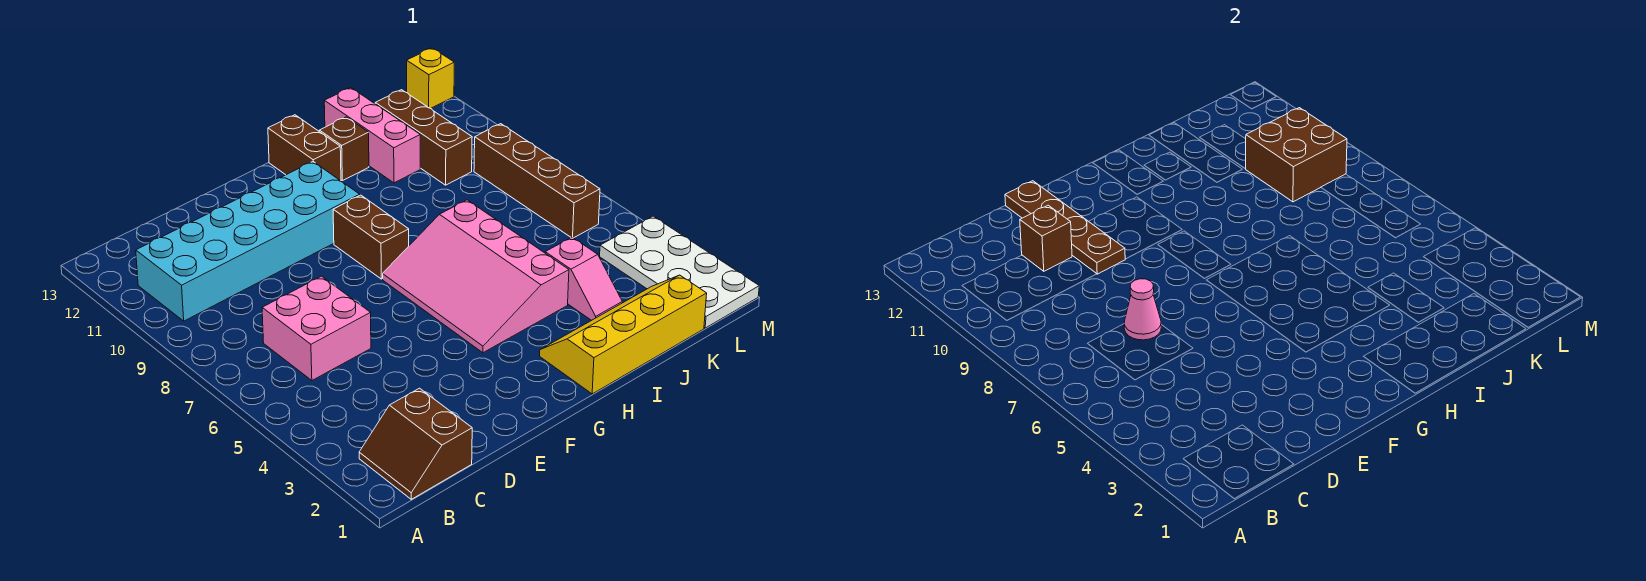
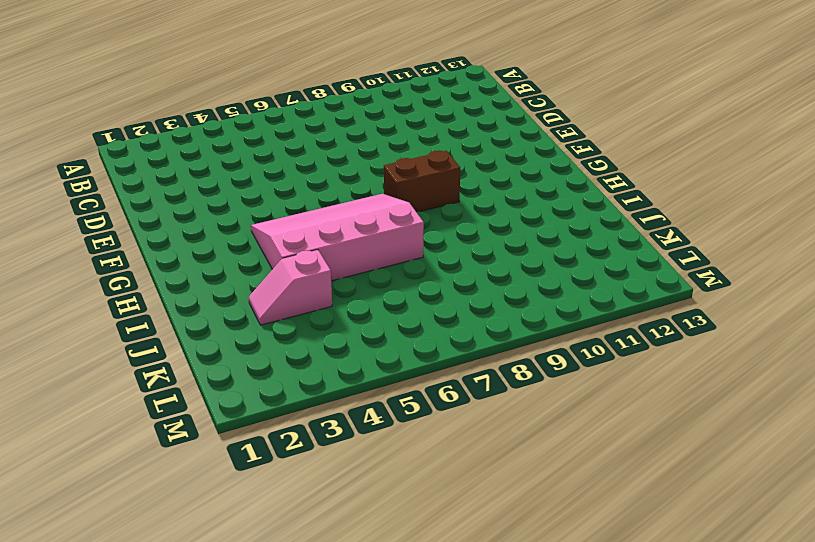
none -> brown 2x2 slope [359,388,472,499]
none -> cyan 2x6 brick [136,162,360,321]
none -> pink 2x2 brick [262,276,371,380]

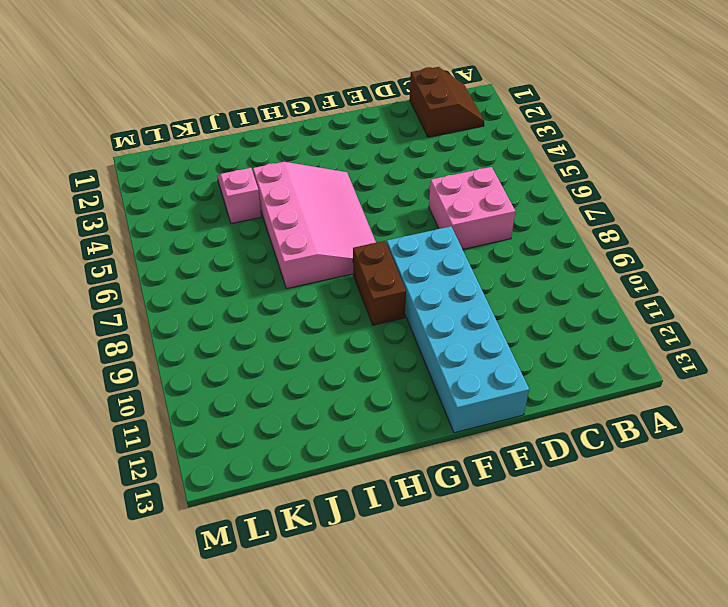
cyan 2x6 brick [387,226,529,433] -> cyan 2x6 brick turned to [136,162,360,321]
none -> yellow 2x4 slope [540,275,707,394]
none -> brown 1x2 brick [268,115,341,181]
none -> brown 1x1 brick [319,117,369,181]

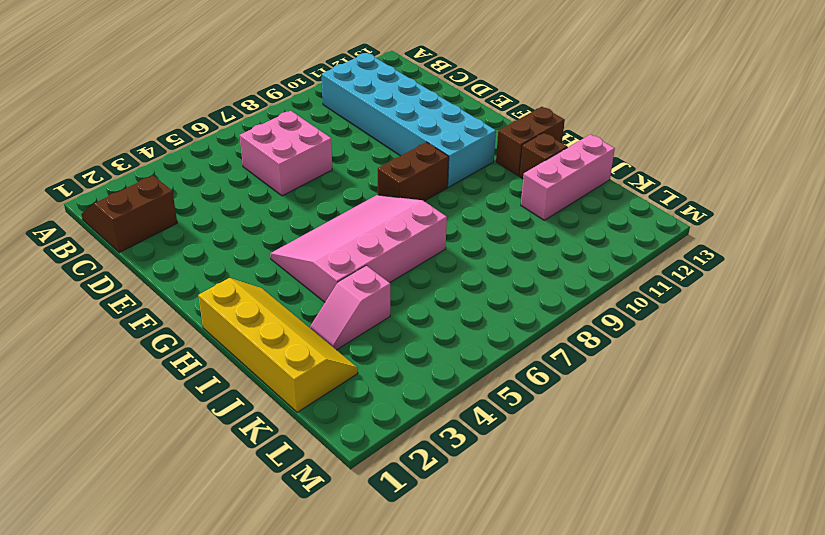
none -> brown 1x3 brick [375,90,472,185]
none -> white 2x4 plate [600,216,759,328]
none -> brown 1x4 brick [474,124,600,238]

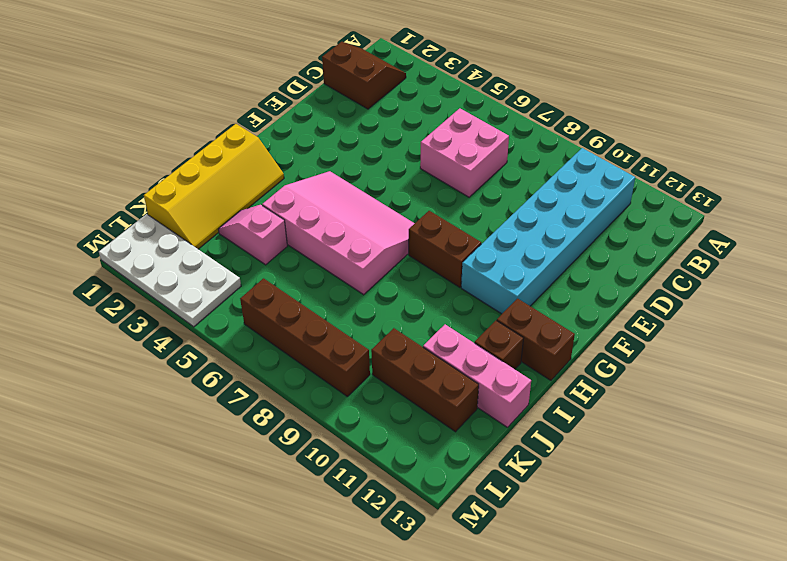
none -> yellow 1x1 brick [407,48,454,109]
none -> pink 1x1 cone [1124,279,1161,340]
none -> brown 1x1 brick [1020,205,1072,271]

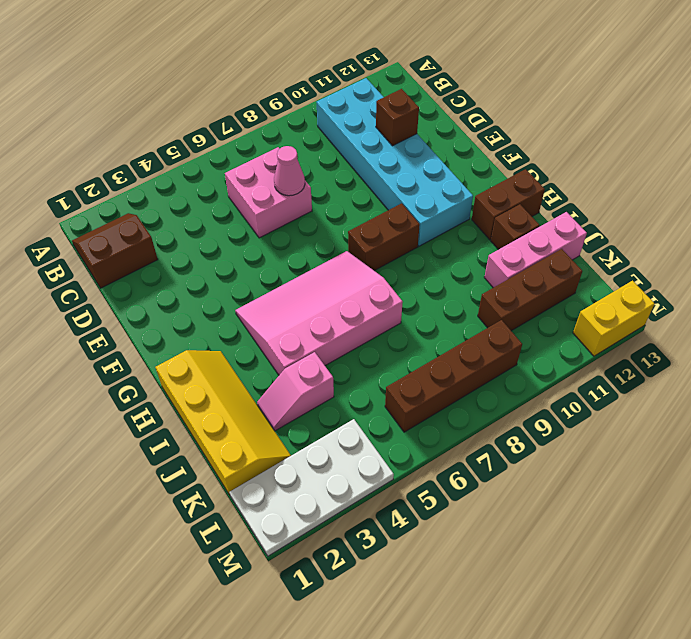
yellow 1x2 brick [573,281,655,356] -> yellow 1x1 brick [407,48,454,109]
none -> brown 1x4 plate [1005,181,1125,274]
none -> brown 2x2 brick [1246,108,1347,202]

